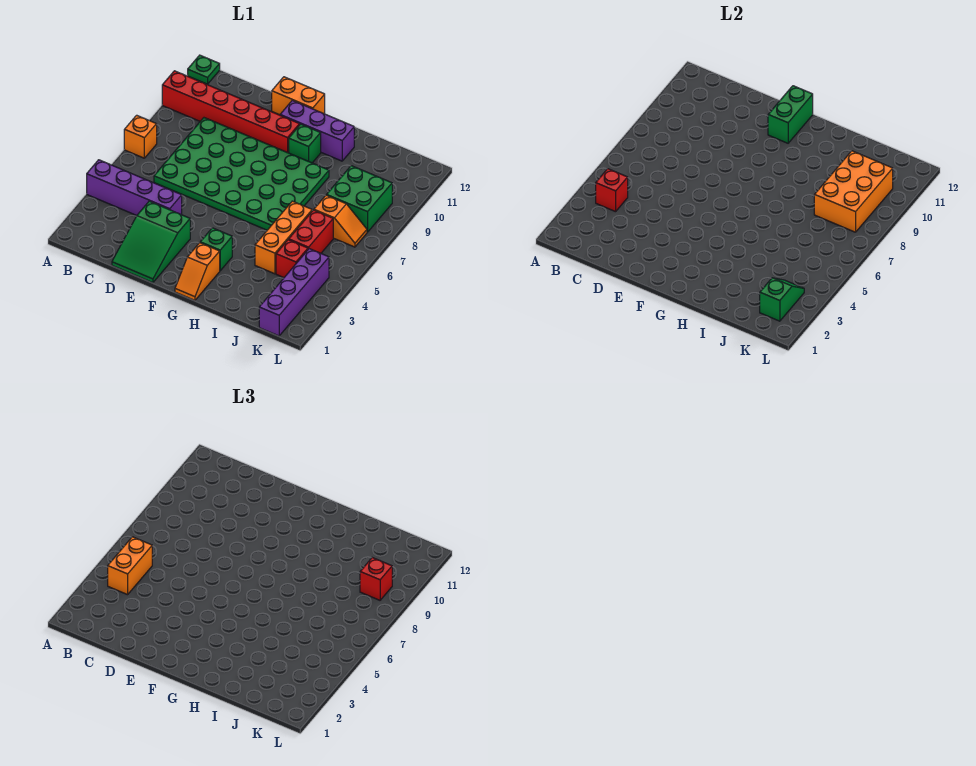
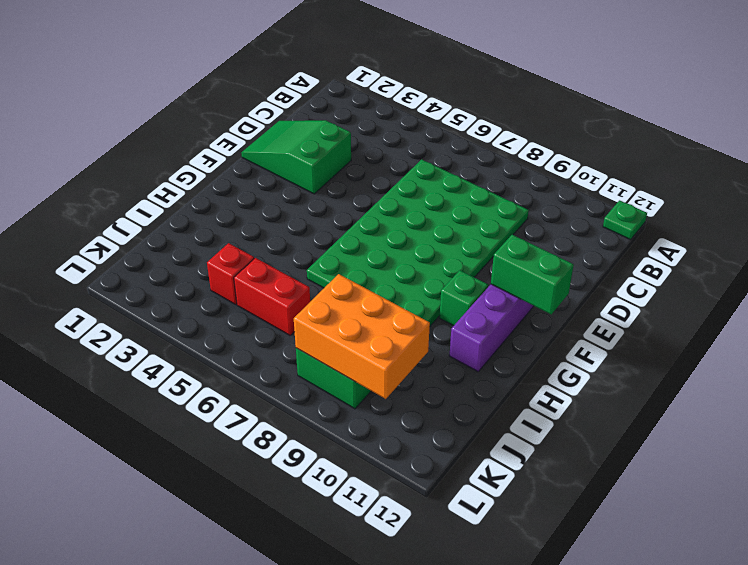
none -> purple 1x4 brick [87,160,182,215]
none -> orange 1x1 brick [124,115,157,158]
none -> red 1x6 brick [162,71,300,153]

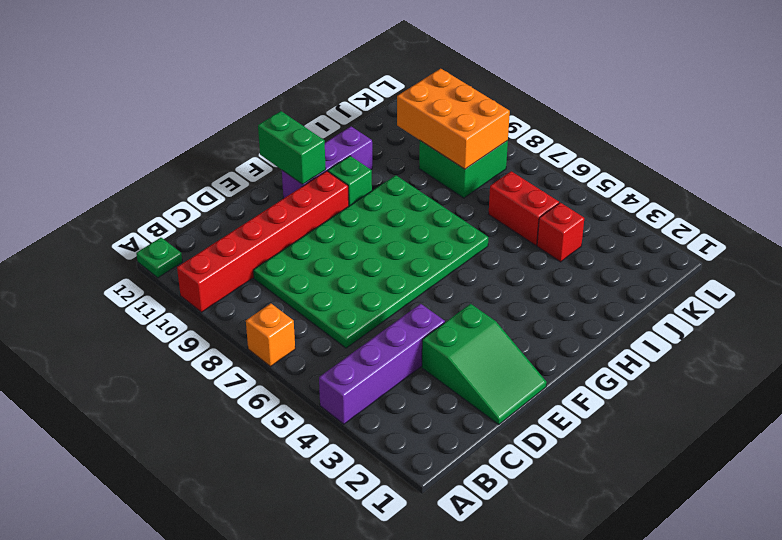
none -> orange 1x2 brick [272,77,325,115]
none -> orange 1x2 slope [175,243,220,300]
none -> green 1x1 brick [200,228,232,271]

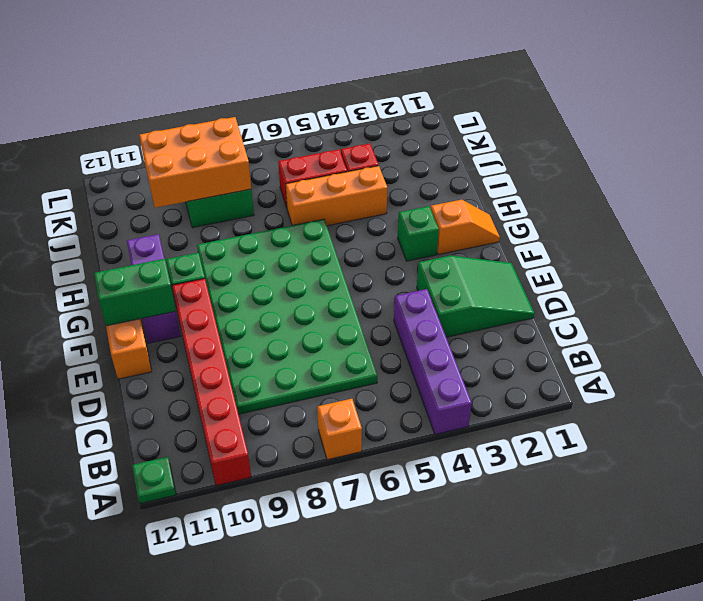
none -> orange 1x2 slope [314,195,367,247]
none -> purple 1x4 brick [259,249,329,336]
none -> red 1x1 brick [596,169,628,212]

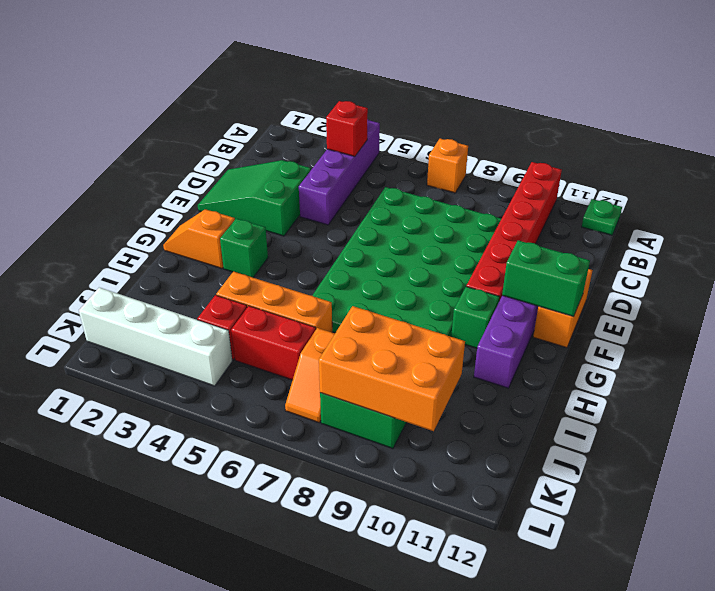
white 1x4 brick [79,287,232,386] -> purple 1x4 brick [259,249,329,336]
none -> green 1x2 slope [760,278,804,321]
none -> orange 1x2 brick [108,537,152,595]
none -> red 1x1 brick [360,558,392,600]

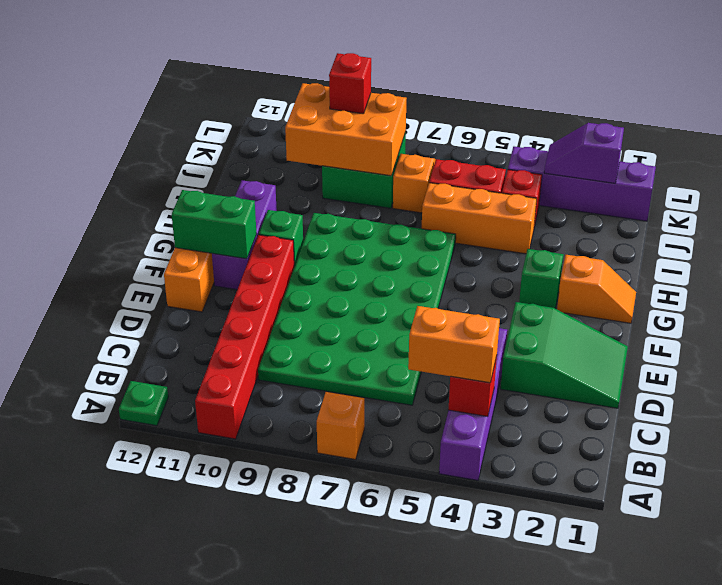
purple 1x2 slope [544,123,624,183] -> green 1x2 slope [760,278,804,321]

